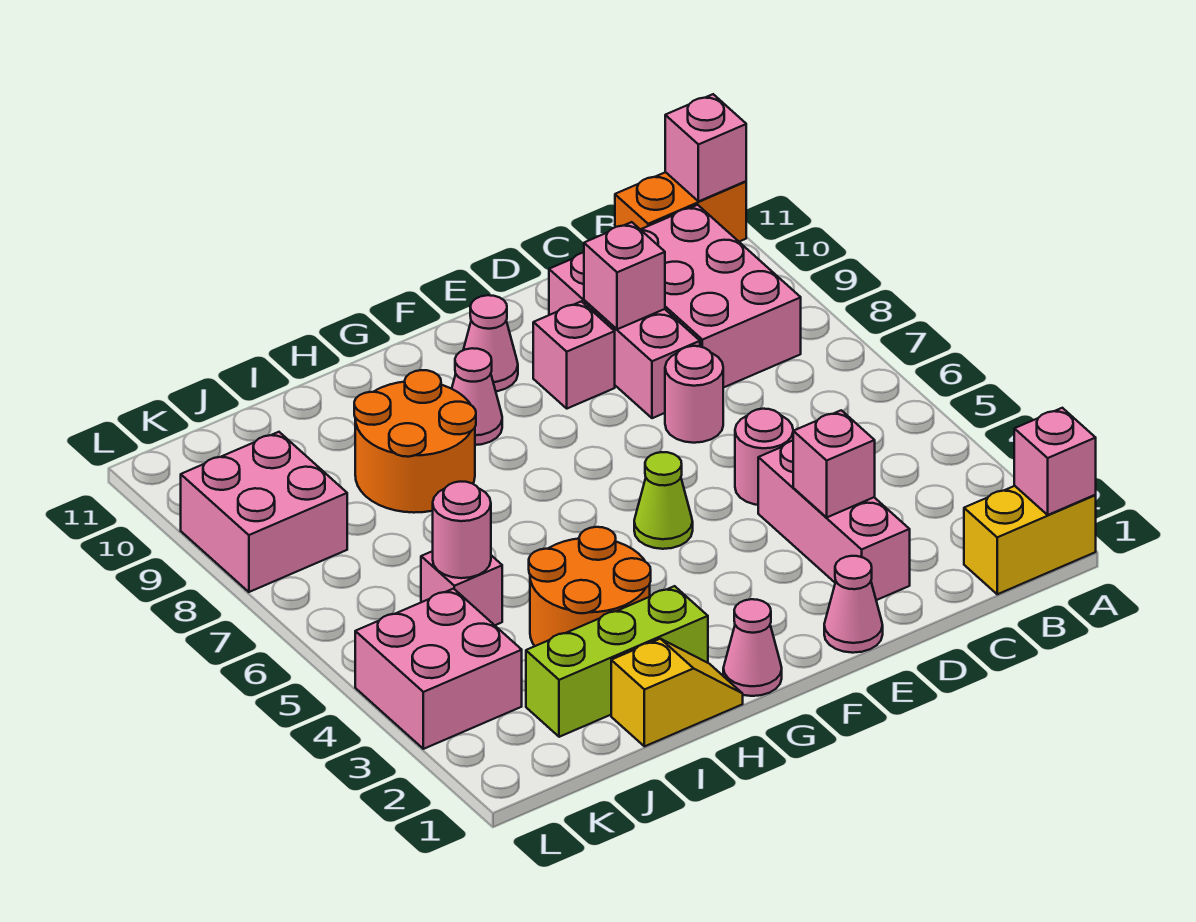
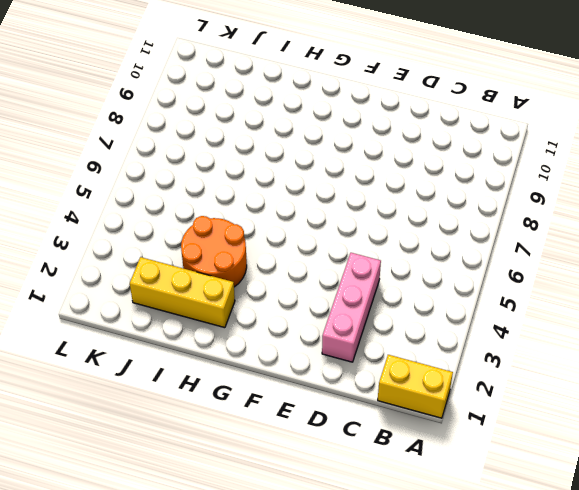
yellow 1x3 brick [130,257,235,328] -> lime 1x3 brick [526,586,708,737]
none -> orange 1x2 brick [615,172,746,242]
none -> pink 2x3 brick [640,205,801,388]
none -> pink 1x1 round brick [735,409,793,505]

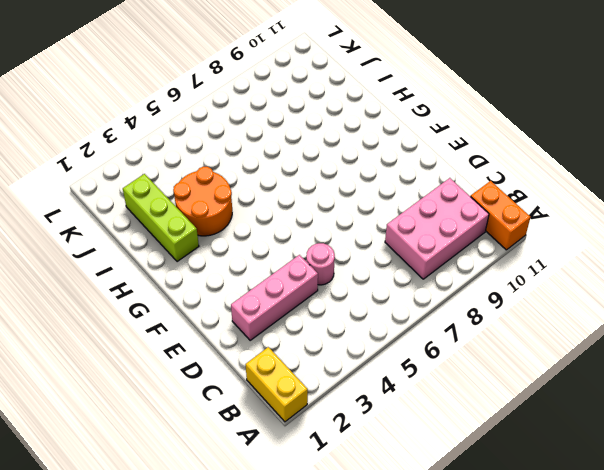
none -> pink 1x1 round brick [665,346,723,443]
none -> pink 1x3 brick [549,253,700,418]
none -> pink 1x1 cone [824,556,883,653]

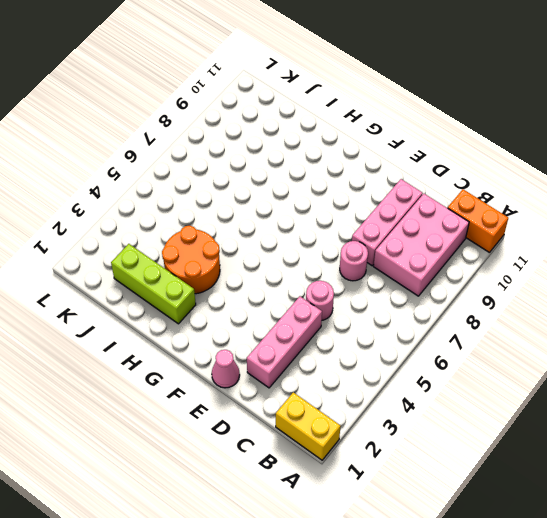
none -> pink 1x1 brick [533,301,615,409]
none -> lime 1x1 cone [634,452,693,549]
none -> pink 1x1 cone [463,295,518,391]

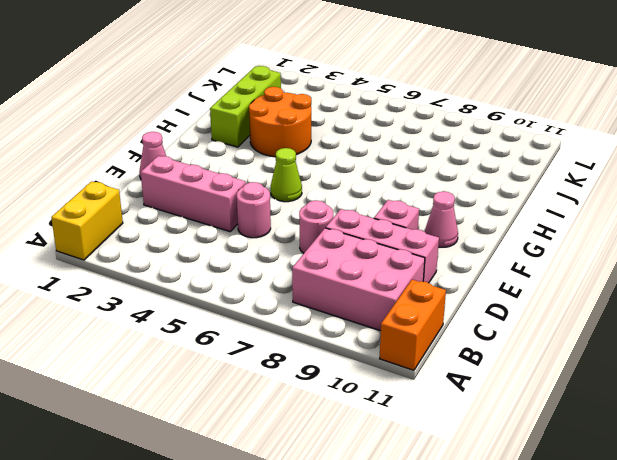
none -> pink 1x1 cone [723,599,782,696]
none -> pink 1x1 cone [452,348,502,445]
none -> yellow 1x2 slope [611,639,743,746]

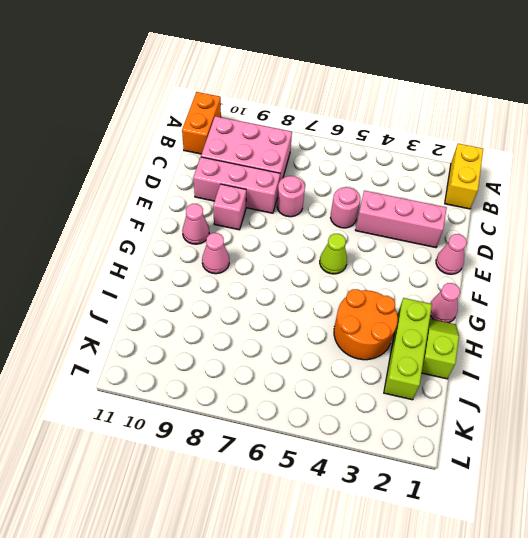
lime 1x2 slope [422,319,459,379] -> yellow 1x2 slope [611,639,743,746]
none -> orange 2x2 round brick [354,370,476,513]
none -> pink 1x1 brick [421,551,502,625]
none -> pink 2x2 brick [355,589,522,749]

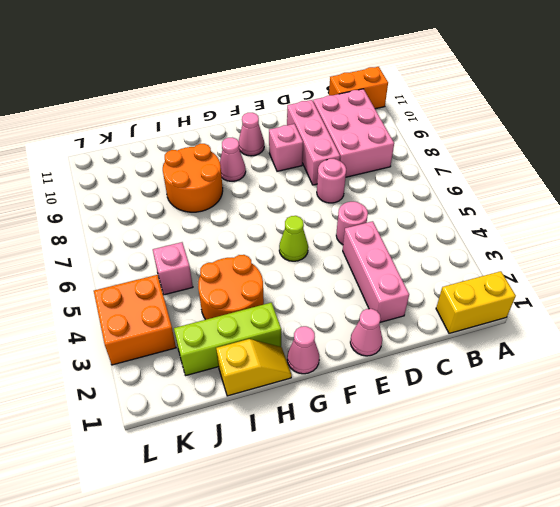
orange 2x2 brick [94,275,176,365] -> pink 2x2 brick [355,589,522,749]
none -> pink 2x2 brick [181,432,347,592]
none -> pink 1x1 brick [1014,408,1096,515]
none -> pink 1x1 brick [665,94,746,201]

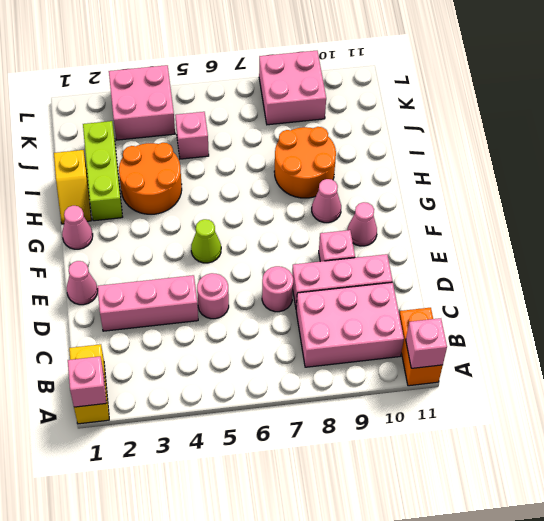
none -> pink 1x1 brick [793,410,875,517]
none -> pink 1x1 brick [584,222,665,329]
none -> pink 1x1 round brick [433,481,491,578]

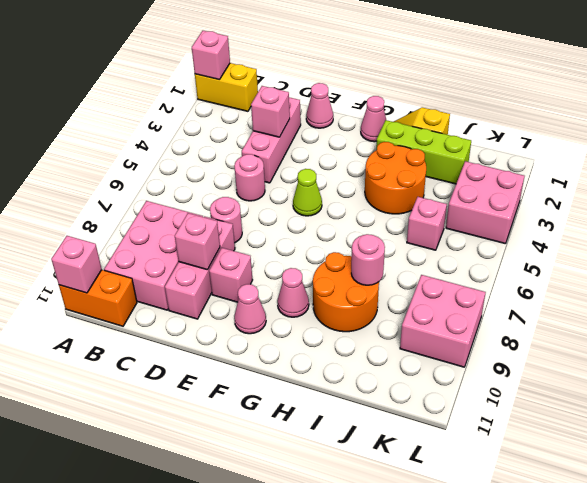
pink 1x1 round brick [351,234,385,285] -> pink 1x1 round brick moved to [433,481,491,578]

